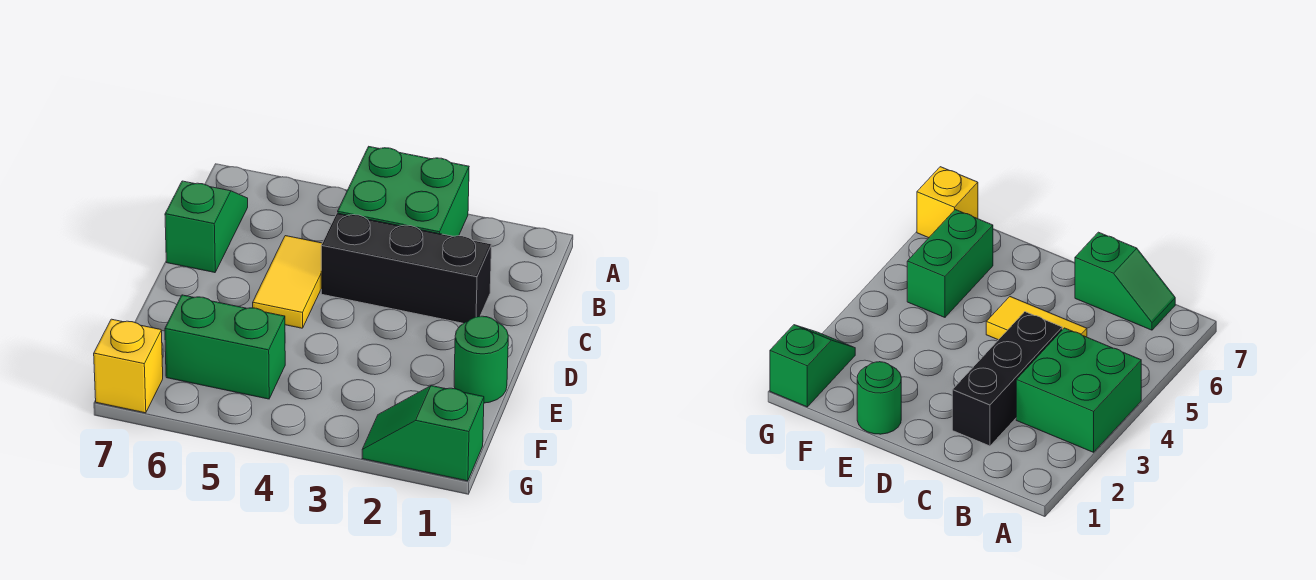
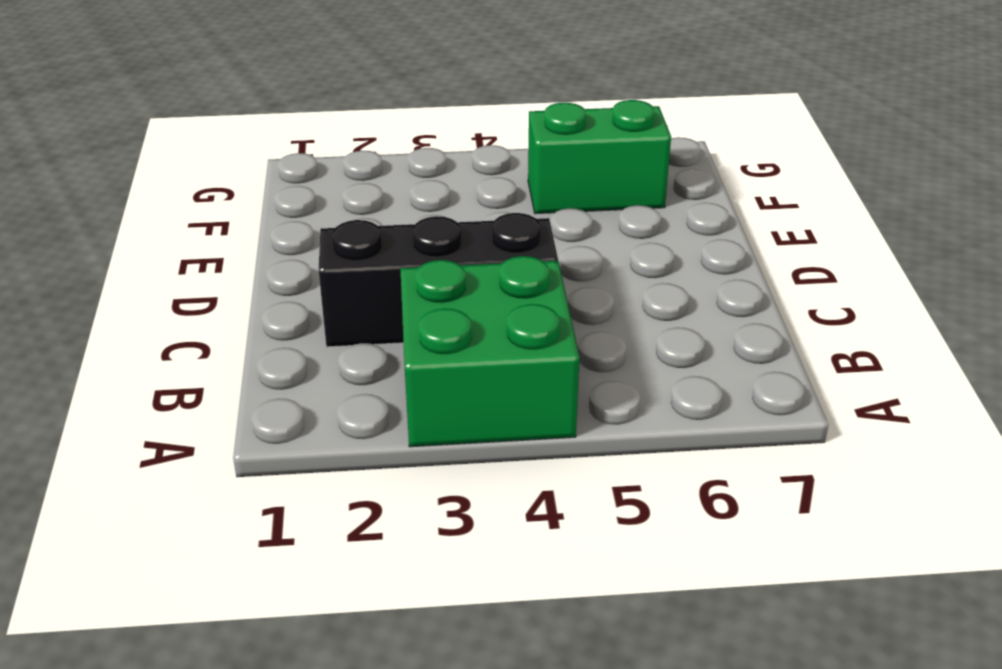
none -> green 1x2 slope [165,181,248,273]
none -> yellow 1x2 tile [253,236,322,328]

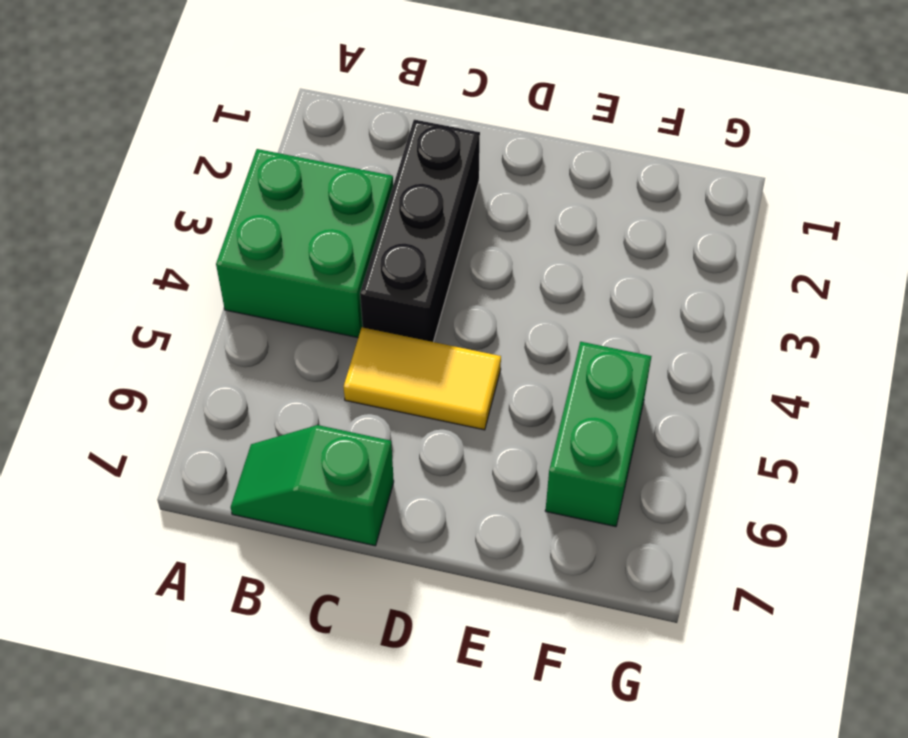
none -> green 1x1 round brick [454,316,508,403]
none -> green 1x2 slope [362,386,484,481]

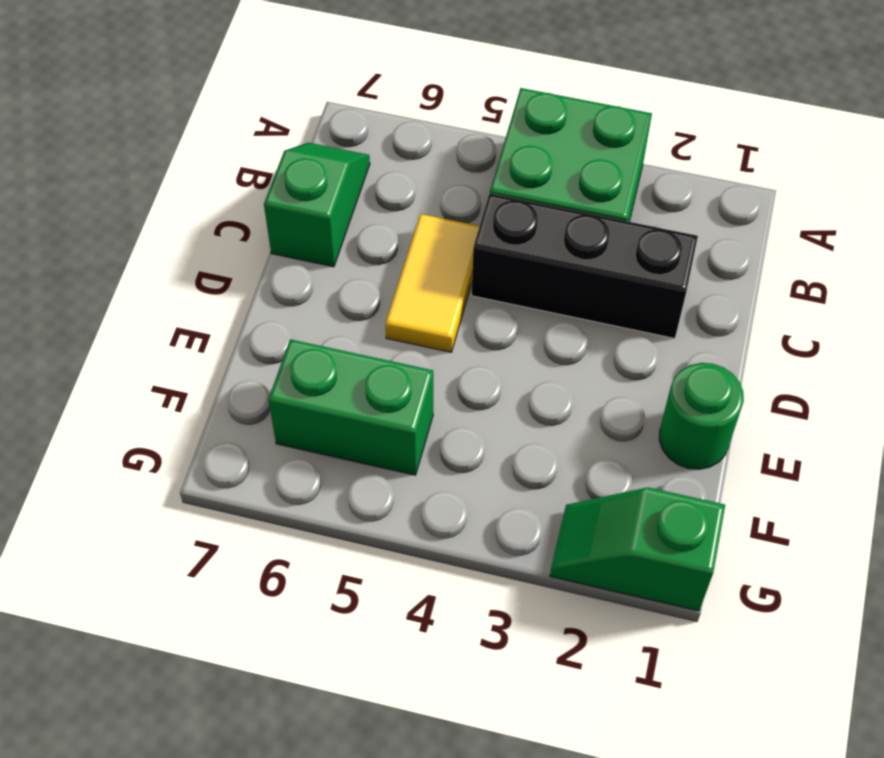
none -> yellow 1x1 brick [94,319,163,413]

